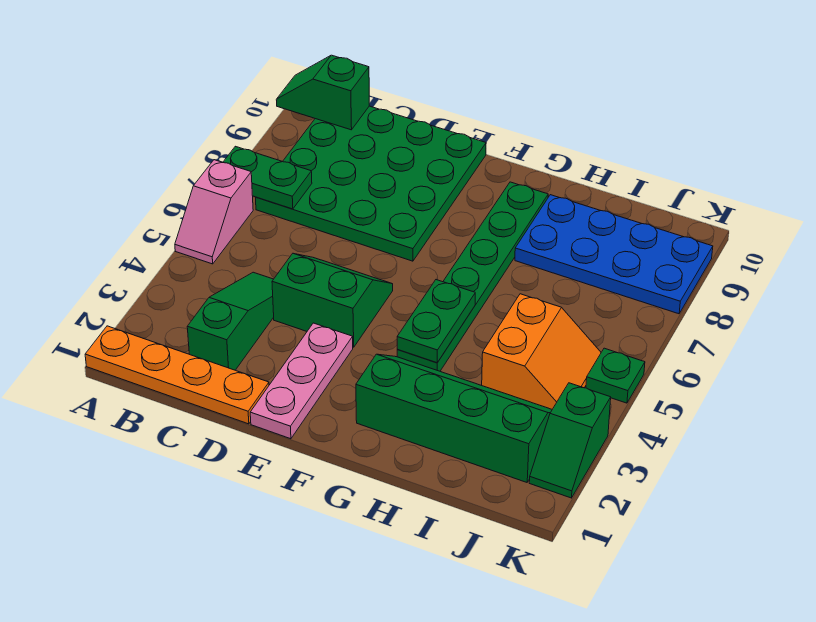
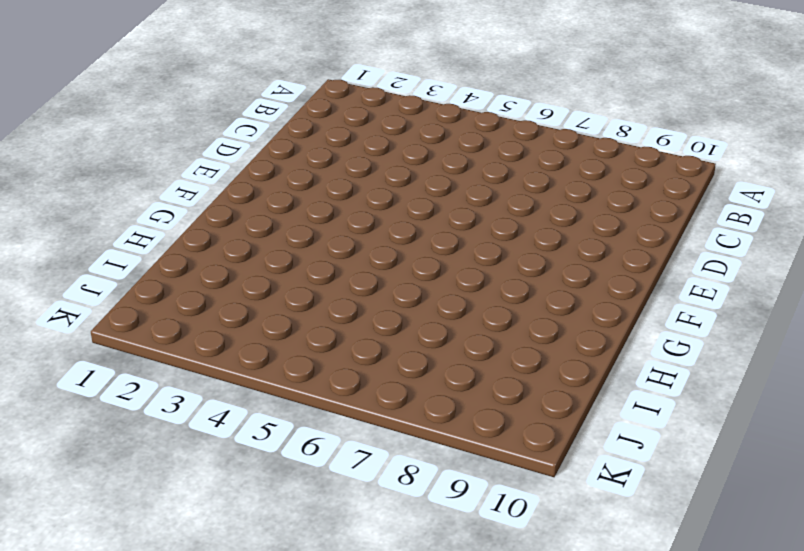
none -> orange 1x4 plate [85,326,269,424]
none -> pink 1x2 slope [175,160,253,264]
none -> green 4x4 plate [255,106,486,261]

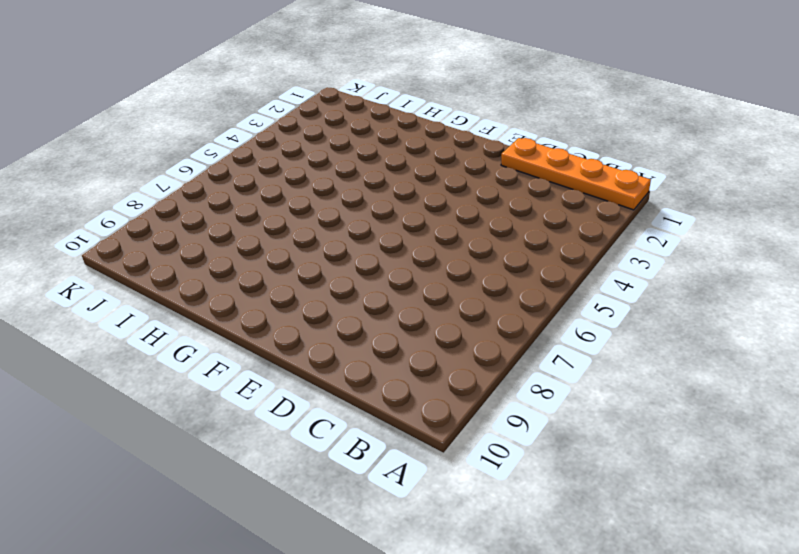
none -> pink 1x2 slope [175,160,253,264]
none -> green 4x4 plate [255,106,486,261]
none -> green 1x3 slope [187,272,274,370]

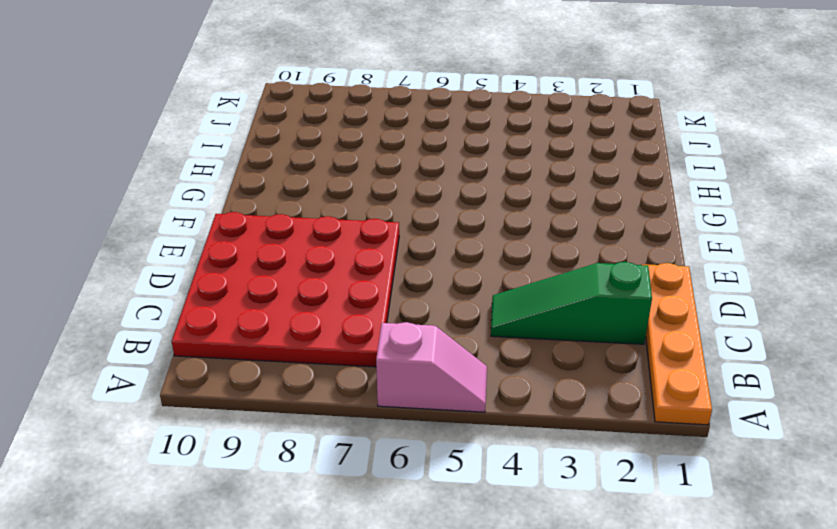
red 4x4 plate [172,212,399,367] -> green 4x4 plate [255,106,486,261]
none -> green 2x2 slope [272,254,393,347]
none -> pink 1x3 plate [250,323,353,439]
none -> green 2x4 slope [356,354,552,482]

